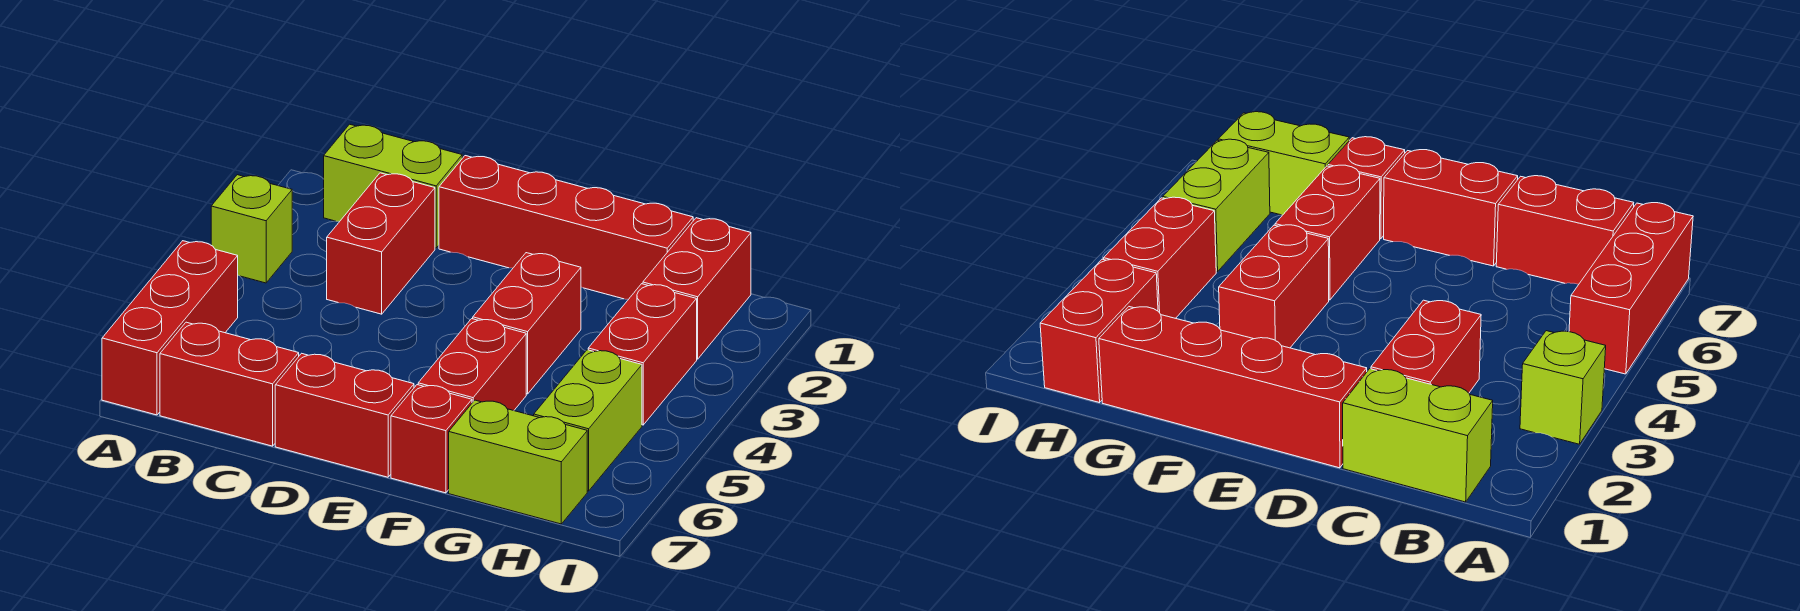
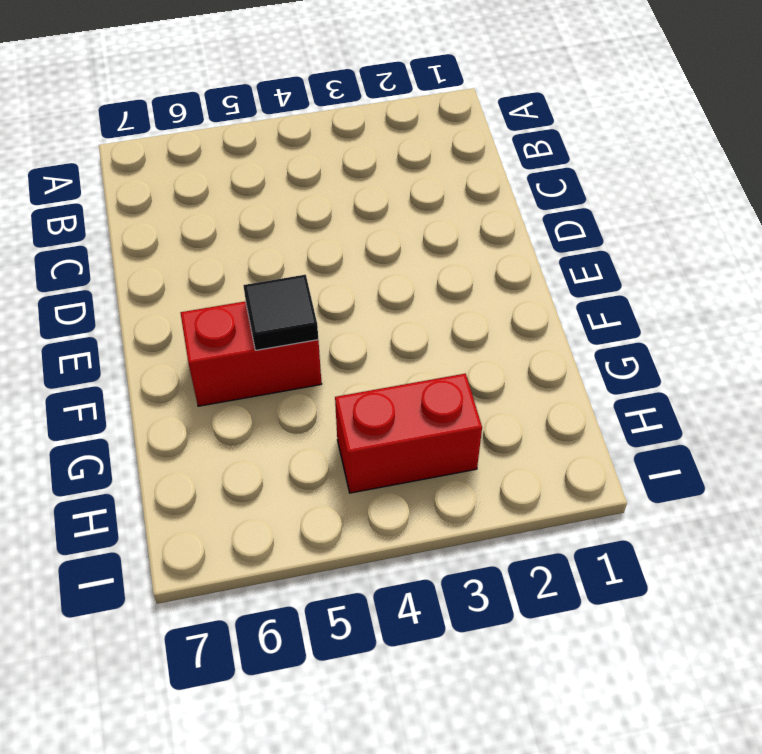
black 1x1 tile [243,275,318,350] -> none
none -> lime 1x1 brick [211,175,292,283]
none -> red 1x3 brick [102,241,238,415]
none -> lime 1x2 brick [324,124,462,248]

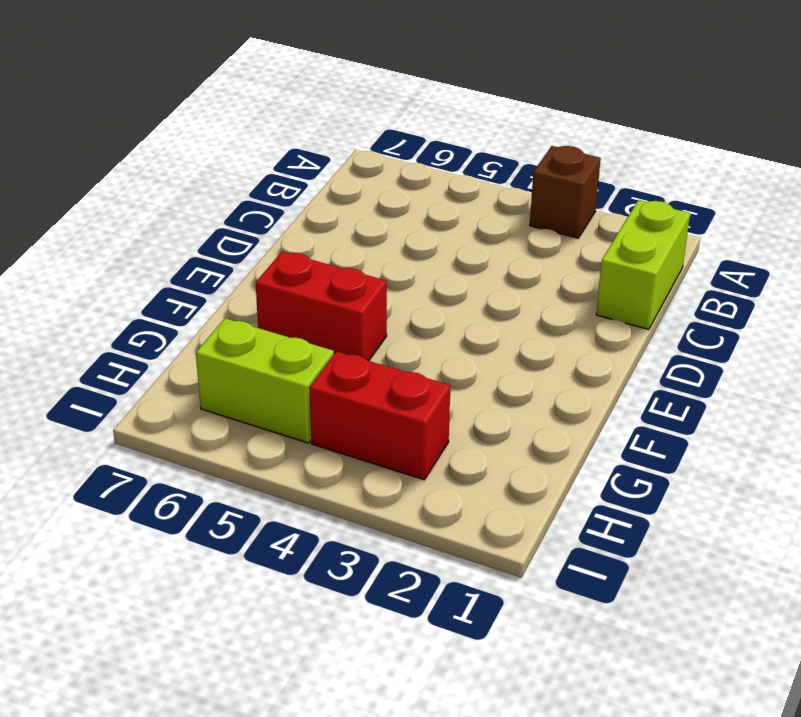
brown 1x1 brick [530,146,601,238] -> lime 1x1 brick [211,175,292,283]
none -> red 1x3 brick [102,241,238,415]
none -> red 1x2 brick [160,322,299,446]
none -> red 1x2 brick [327,173,435,314]

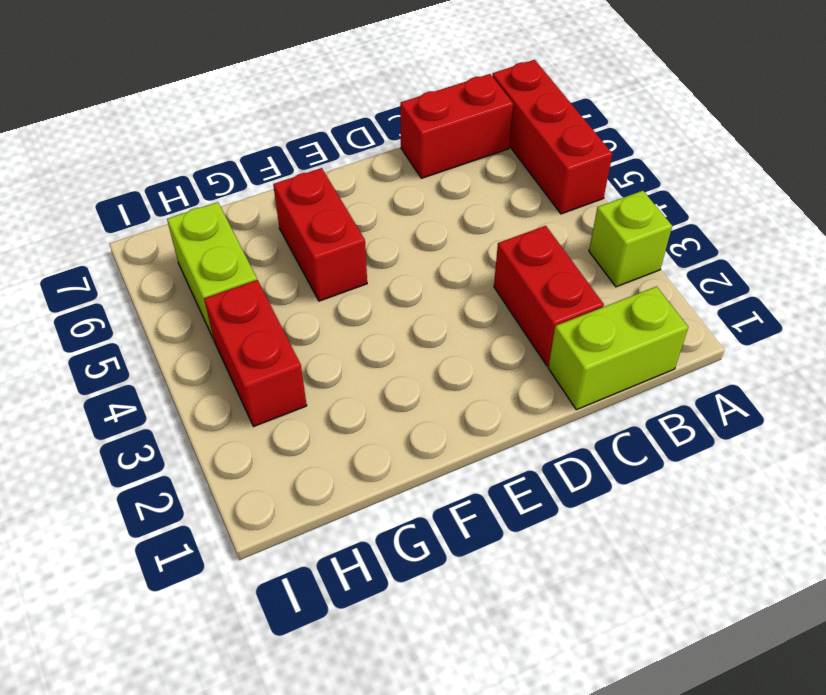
none -> red 1x4 brick [439,156,693,299]
none -> red 1x2 brick [275,353,414,477]
none -> red 1x2 brick [473,253,581,394]

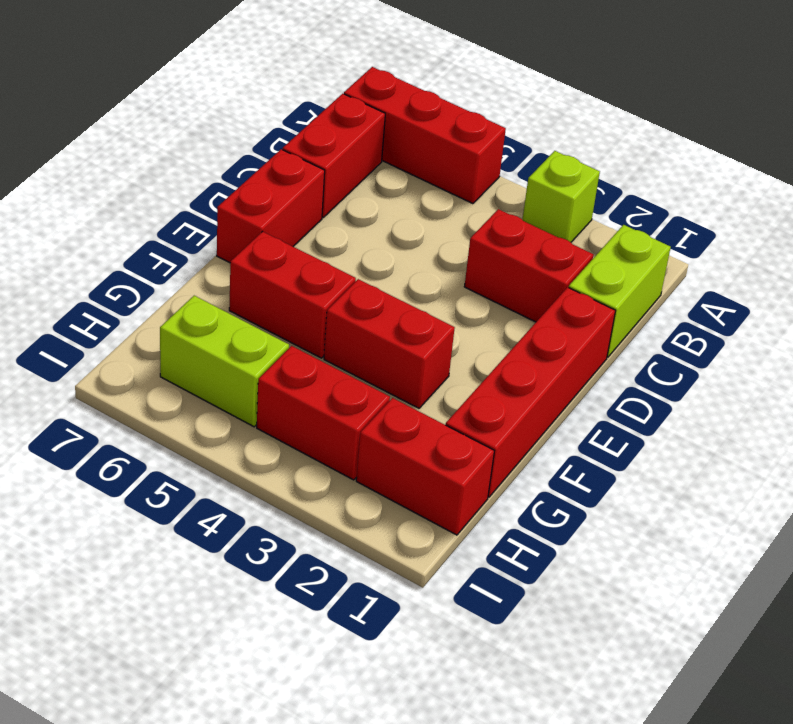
none -> red 1x1 brick [391,385,472,493]
none -> lime 1x2 brick [449,400,587,524]

